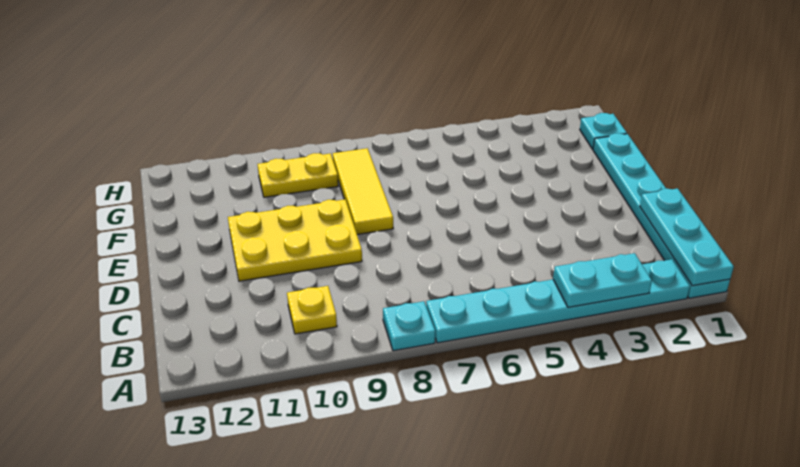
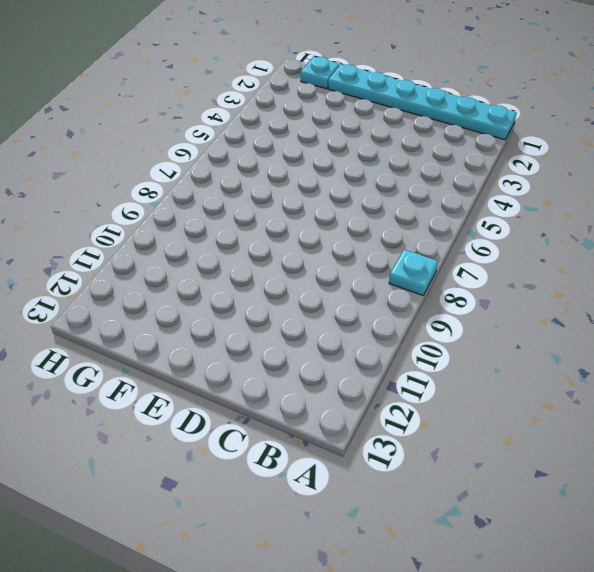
none -> cyan 1x6 plate [426,259,690,343]
none -> yellow 1x1 plate [287,286,337,334]

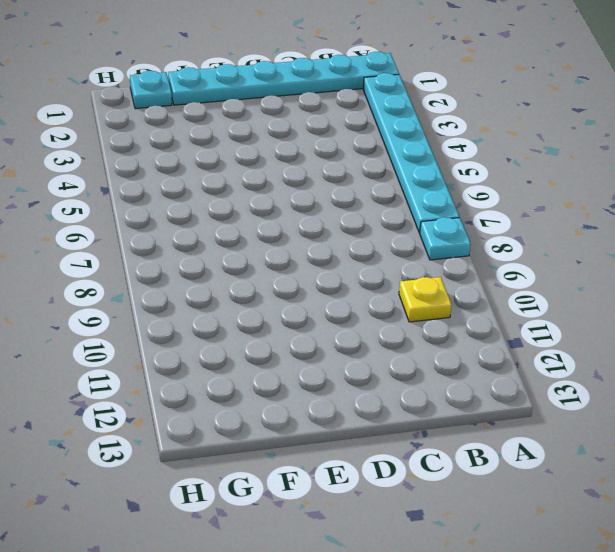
none -> yellow 2x3 plate [228,199,362,281]
none -> yellow 1x3 tile [333,148,393,235]

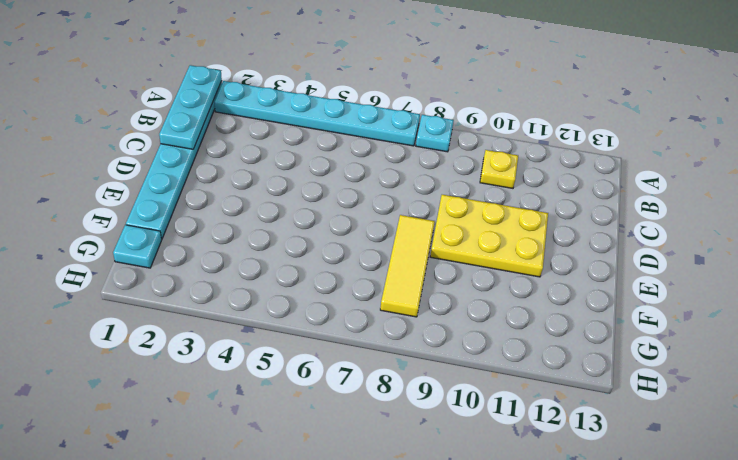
none -> yellow 1x2 plate [257,153,338,197]
none -> cyan 1x2 plate [553,253,652,307]

